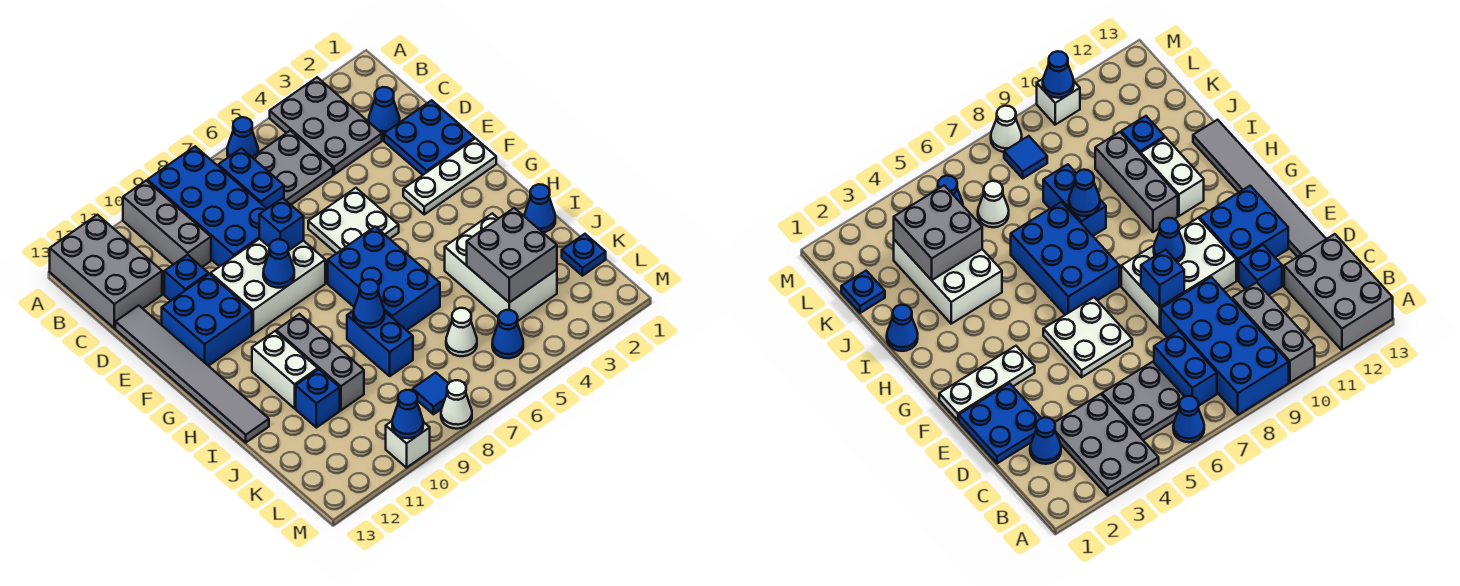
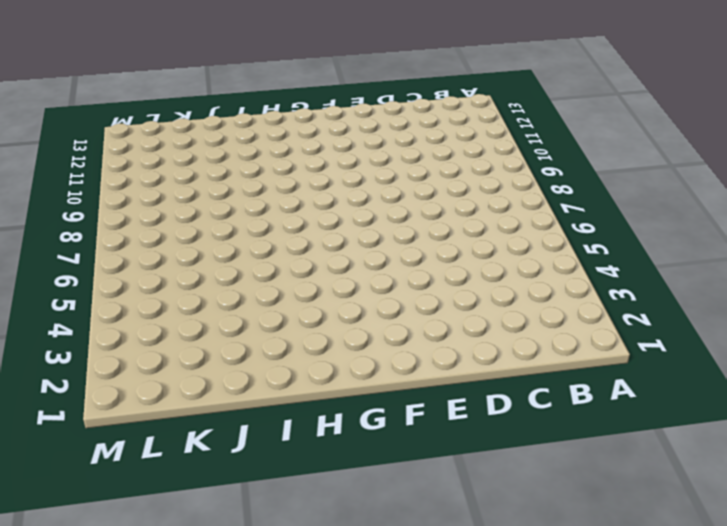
none -> grey 2x3 plate [270,77,382,174]
none -> blue 1x1 cone [227,117,258,157]
none -> blue 2x4 brick [147,146,267,267]
none -> grey 1x3 brick [123,181,211,267]

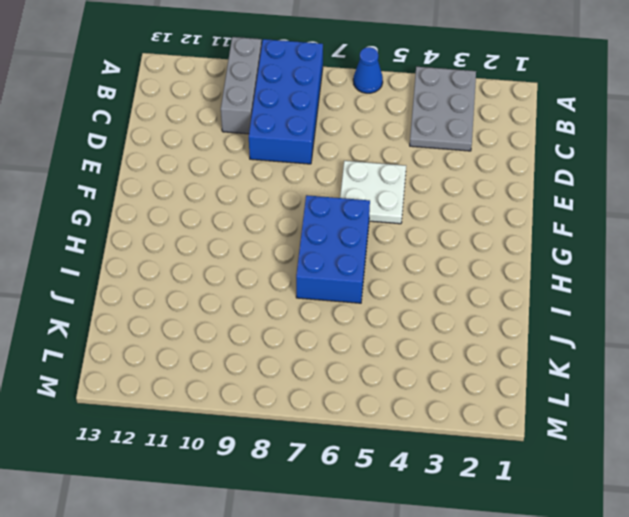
none -> grey 2x3 brick [50,215,162,328]
none -> grey 2x2 plate [252,131,333,205]
none -> blue 1x2 brick [218,148,284,208]
none -> blue 1x1 cone [369,87,400,135]

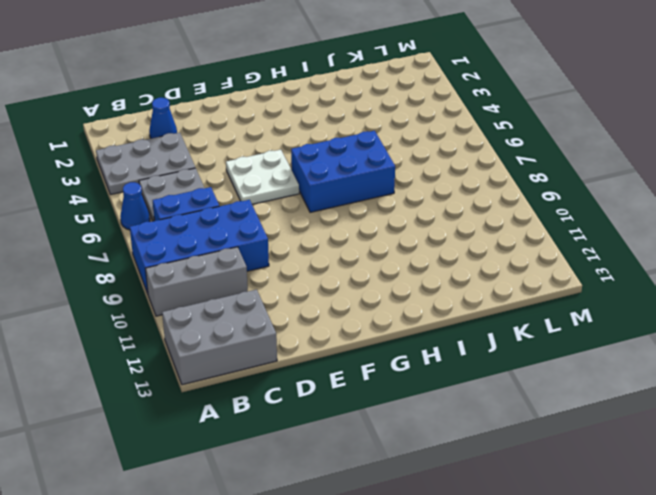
none -> blue 2x2 plate [384,100,474,175]
none -> blue 1x1 brick [164,255,208,301]
none -> grey 1x6 tile [115,305,269,443]
none -> white 2x3 brick [211,239,325,334]

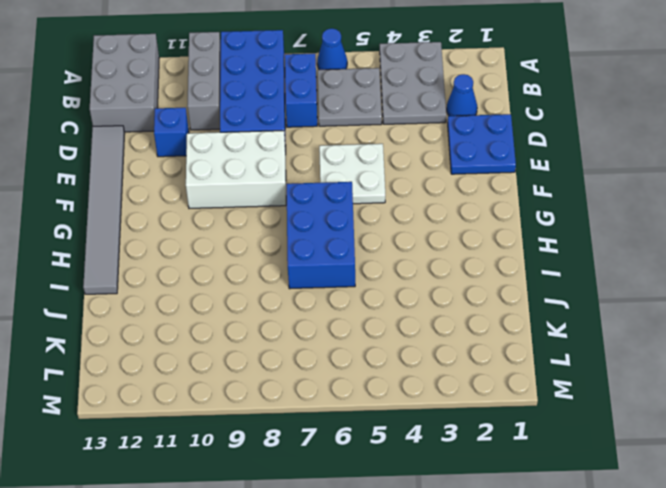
none -> blue 2x2 brick [162,274,252,366]
none -> white 1x3 plate [403,138,496,214]
none -> grey 1x3 brick [276,314,364,410]
none -> white 1x2 brick [252,331,318,408]

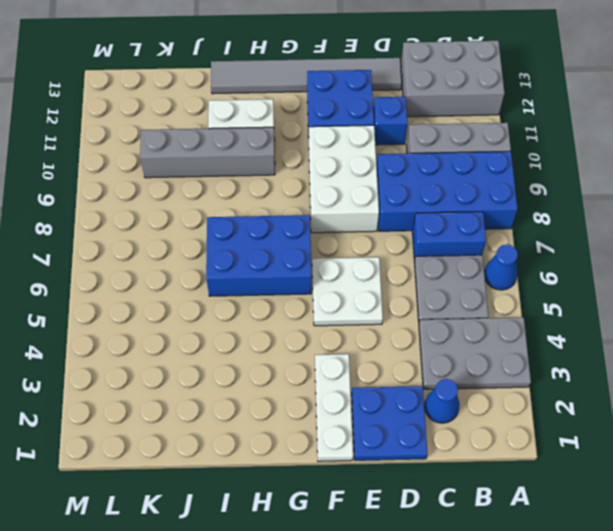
grey 1x4 brick [140,127,275,178] -> grey 1x3 brick [276,314,364,410]
none -> blue 1x1 cone [524,184,555,232]
none -> white 2x3 brick [445,213,557,321]
none -> blue 1x2 brick [347,310,413,376]
none -> blue 1x1 brick [296,369,340,428]

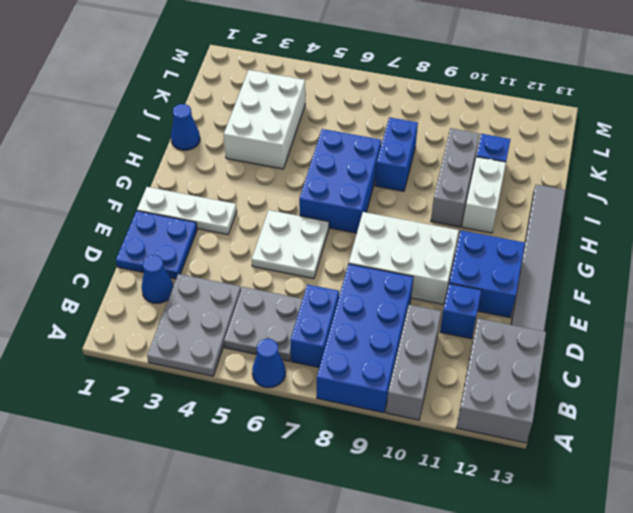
none -> blue 1x1 plate [562,234,606,276]
none -> white 1x1 cone [446,308,477,356]
none -> blue 1x1 cone [492,310,523,358]
none -> blue 1x1 tile [413,373,449,414]

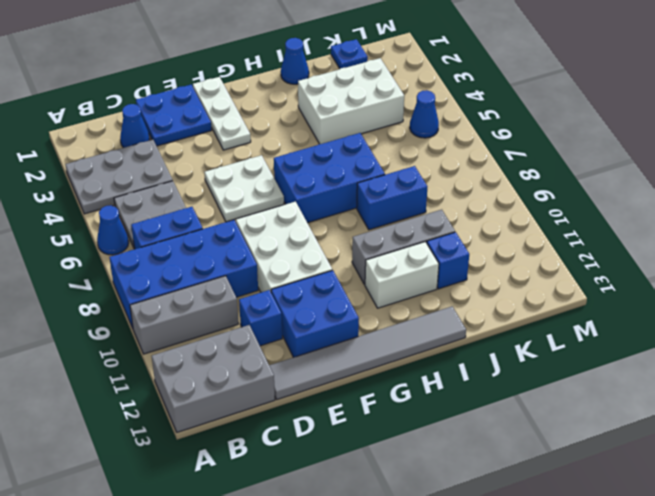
none -> white 1x1 cone [446,308,477,356]
none -> blue 1x1 tile [413,373,449,414]
none -> white 1x1 cone [441,380,472,429]
none -> white 1x1 brick [386,421,430,468]

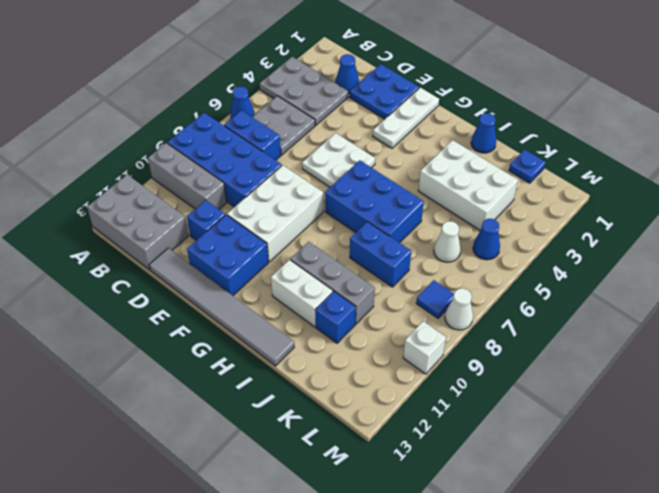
none -> blue 1x1 brick [259,198,304,250]
none -> blue 1x1 cone [263,239,294,288]
none -> blue 1x1 cone [353,280,385,328]
none -> grey 2x2 brick [467,208,557,302]

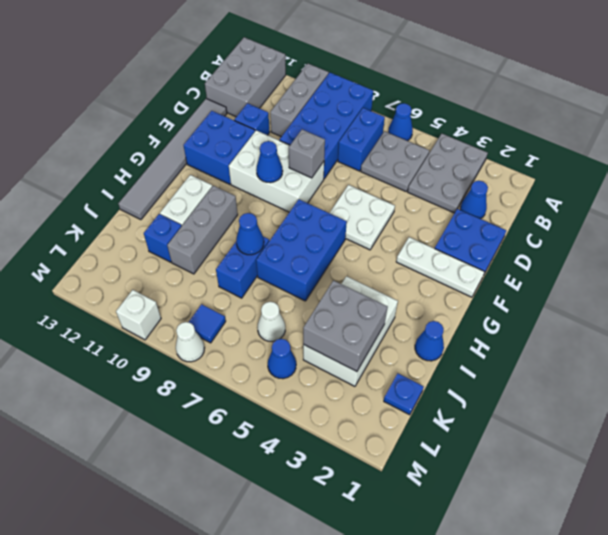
grey 1x1 brick [289,130,325,178] -> blue 1x1 brick [259,198,304,250]
none -> blue 1x1 cone [392,390,423,438]

